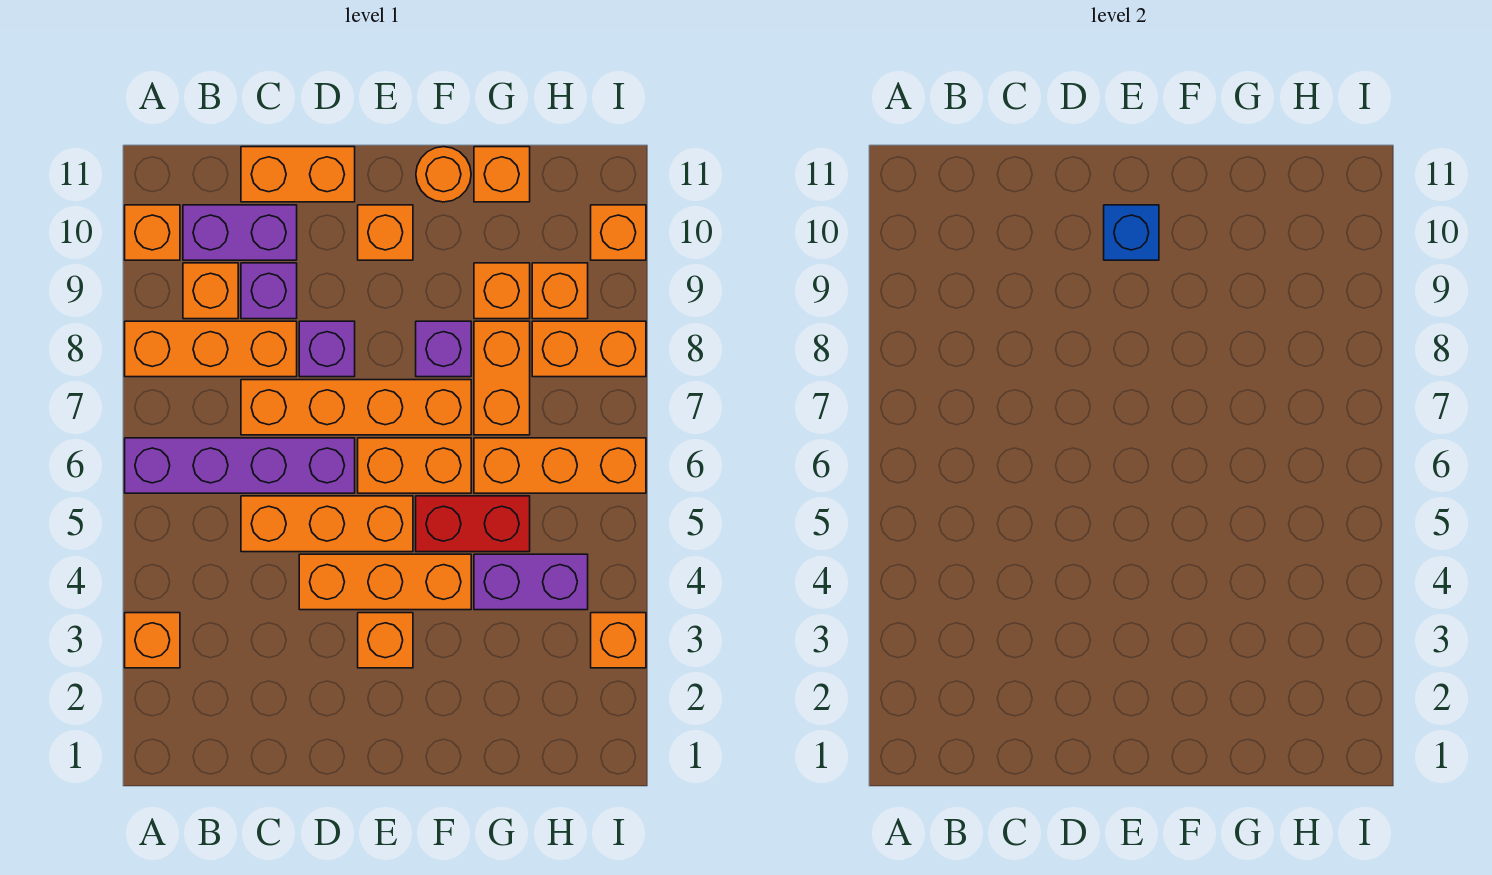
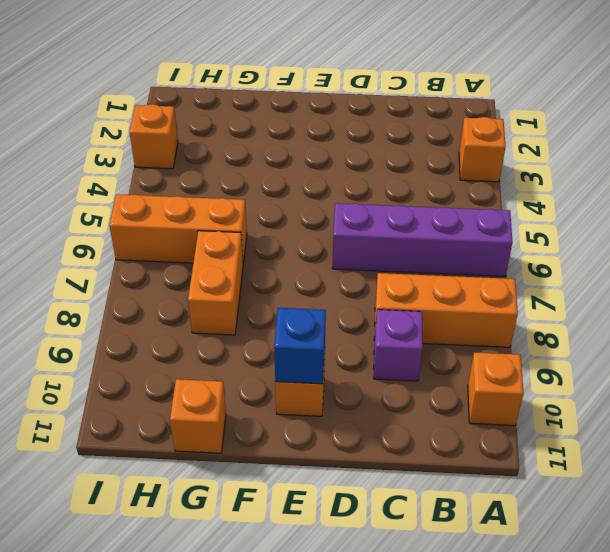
none -> orange 1x1 brick [183,263,238,319]
none -> purple 1x2 brick [183,205,297,260]
none -> orange 1x3 brick [241,496,413,552]

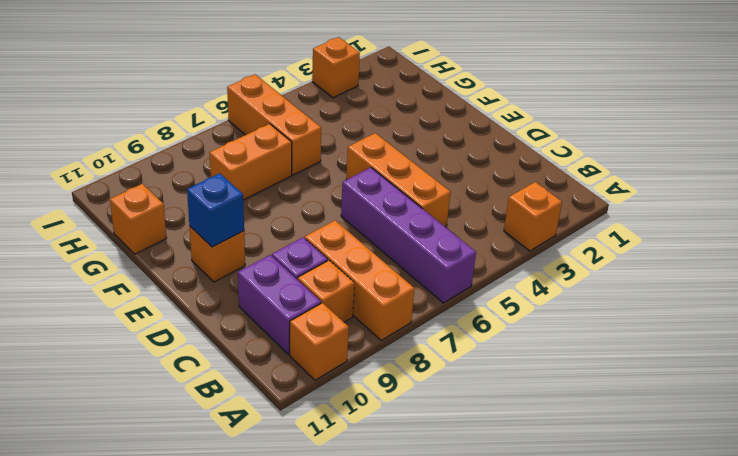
none -> orange 1x4 brick [241,380,471,435]
none -> orange 1x2 brick [241,147,355,202]
none -> orange 1x3 brick [299,554,471,610]

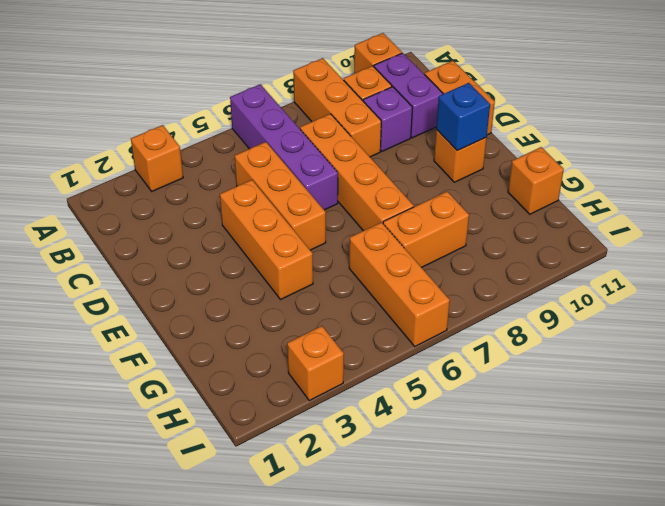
none -> purple 1x1 brick [299,321,355,377]
none -> orange 1x1 brick [358,613,413,668]
none -> orange 1x2 brick [358,438,471,493]

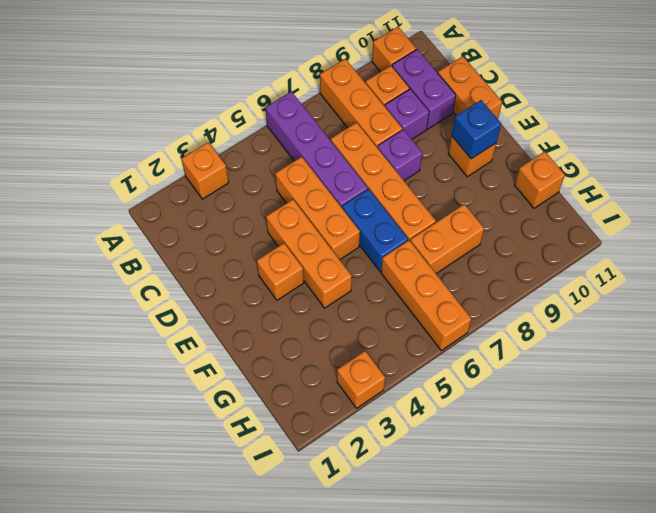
blue 1x2 brick [342,189,408,272] -> orange 1x2 brick [358,438,471,493]
none -> red 1x2 brick [416,496,530,552]
none -> purple 1x1 brick [416,321,471,377]
none -> orange 1x1 round brick [416,147,471,202]

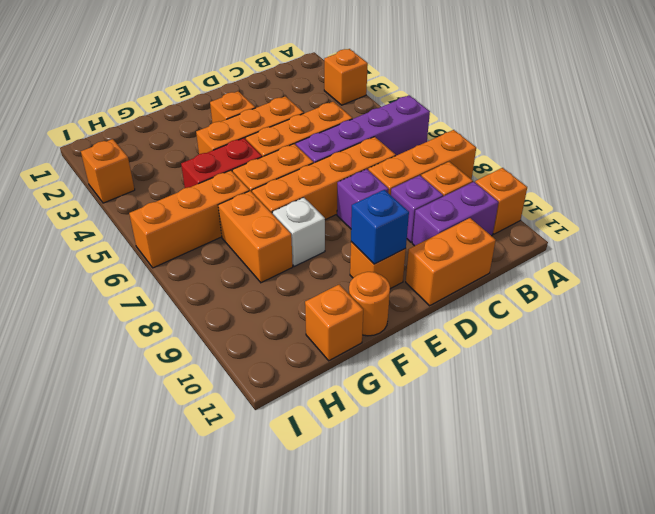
white 1x1 brick [272,198,325,266] -> purple 1x1 brick [416,321,471,377]
none -> purple 1x2 brick [474,554,588,610]
none -> orange 1x1 brick [474,263,530,319]
none -> orange 1x2 brick [532,321,646,377]

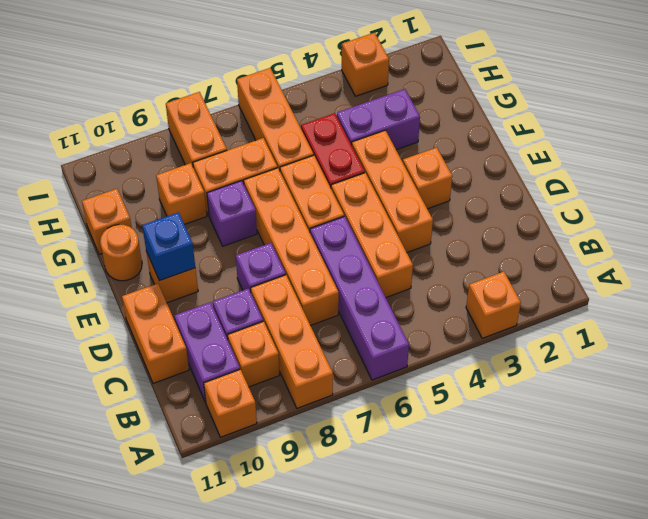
purple 1x2 brick [337,89,420,150] -> purple 1x2 brick turned to [474,554,588,610]
none -> orange 1x1 brick [532,263,588,319]
none -> orange 1x1 brick [591,205,646,260]

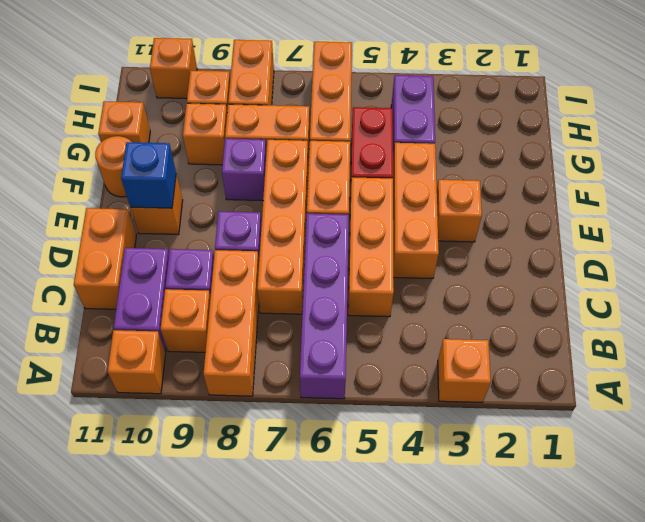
none -> orange 1x1 brick [591,613,646,668]

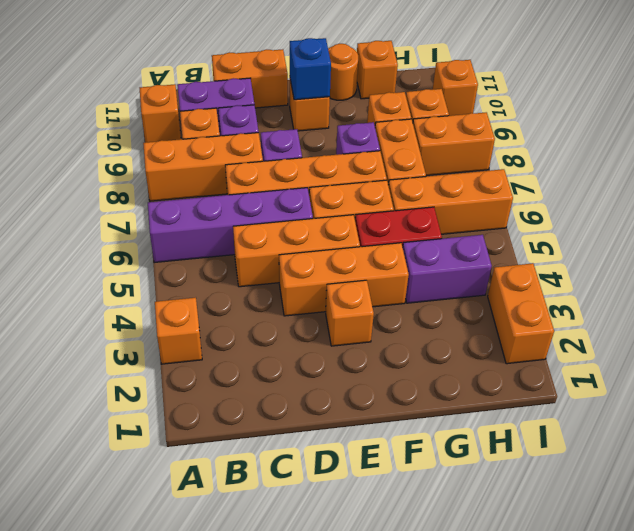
orange 1x2 brick [488,263,554,364] -> orange 1x1 brick [591,613,646,668]

